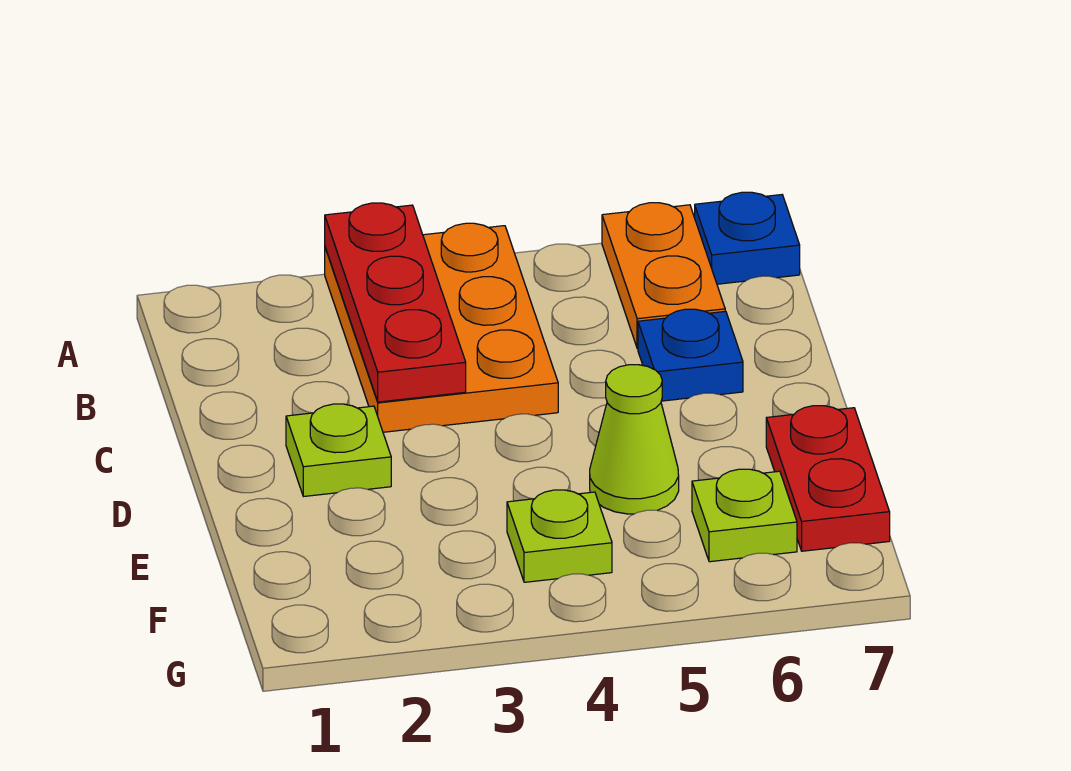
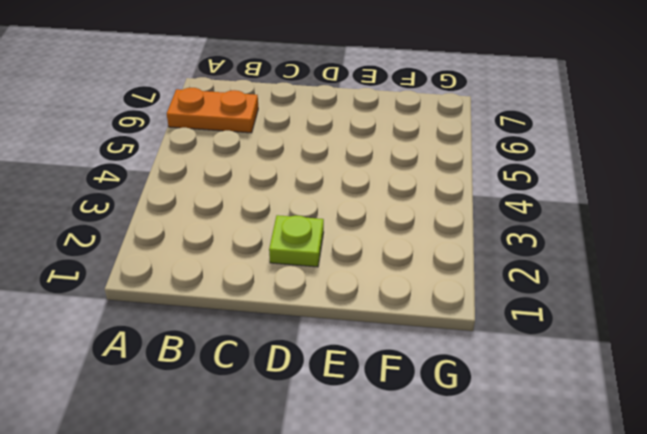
none -> orange 2x3 plate [325,223,558,432]
none -> blue 1x1 plate [695,192,800,284]

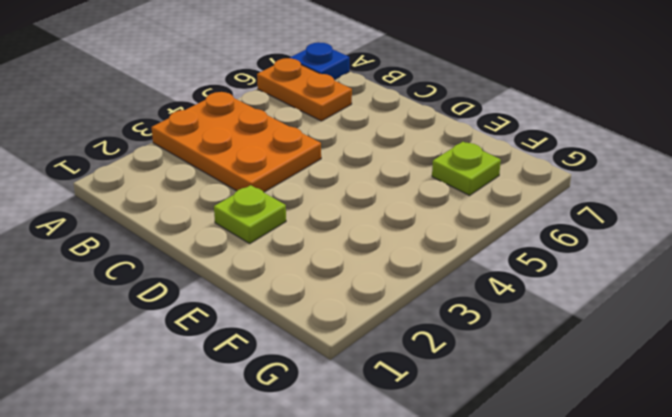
none -> blue 1x1 plate [638,309,743,401]
none -> lime 1x1 cone [590,365,679,514]

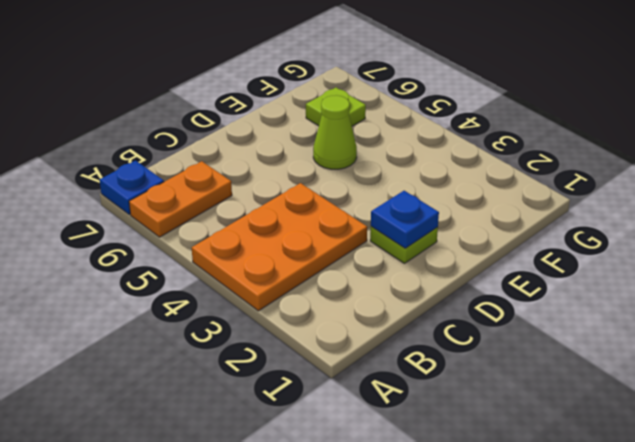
blue 1x1 plate [371,191,439,248] -> blue 1x1 plate moved to [638,309,743,401]
none -> red 1x2 plate [766,406,890,551]
none -> lime 1x1 plate [507,490,612,582]

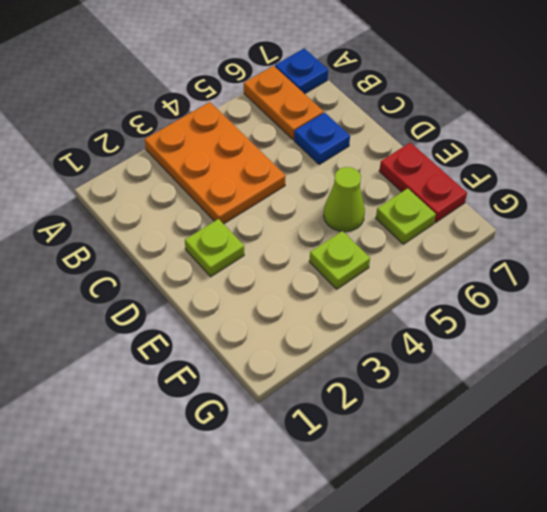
none -> red 1x3 plate [325,203,466,402]

